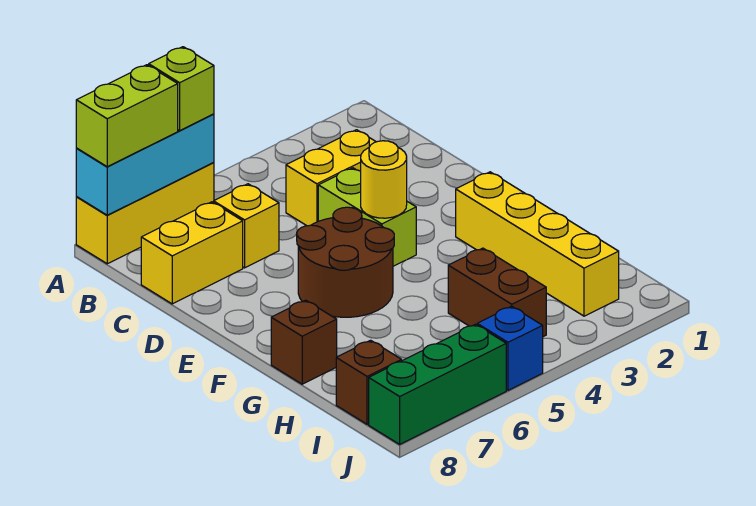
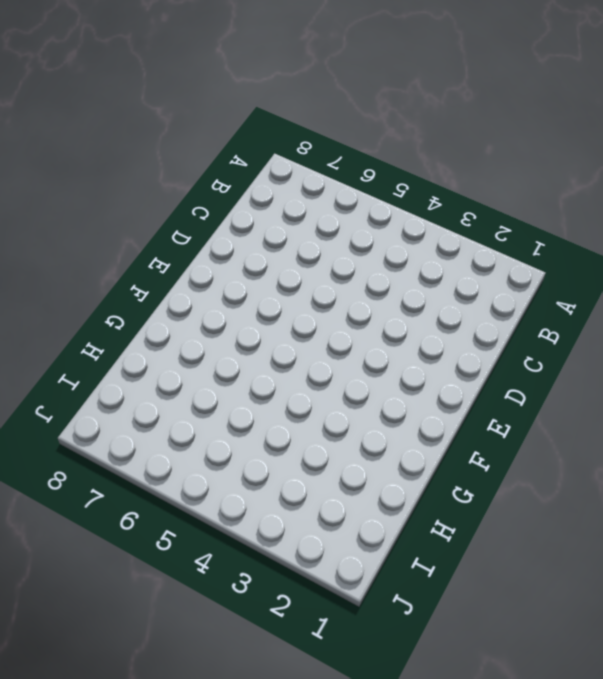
none -> yellow 1x3 brick [76,163,214,264]
none -> yellow 1x2 brick [286,130,376,226]
none -> yellow 1x1 brick [214,184,279,268]

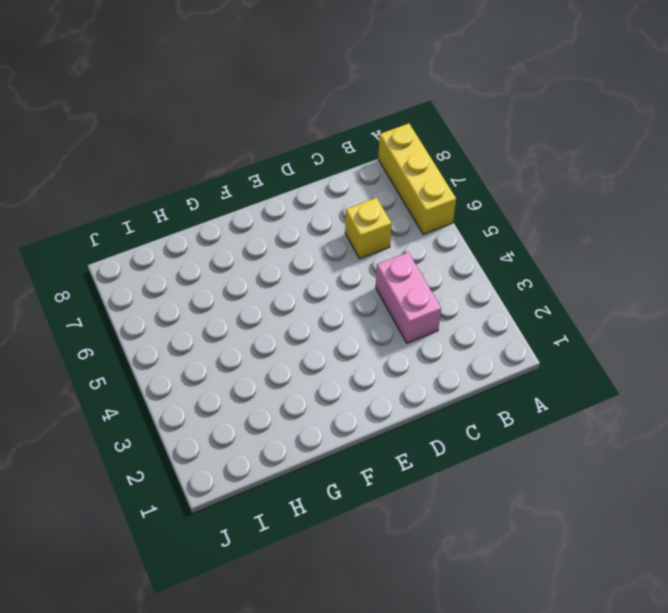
pink 1x2 brick [376,252,441,343] -> yellow 1x2 brick [286,130,376,226]
none -> yellow 1x2 brick [141,202,243,304]
none -> lime 1x2 brick [318,168,416,266]
none -> brown 2x2 round brick [297,207,394,317]

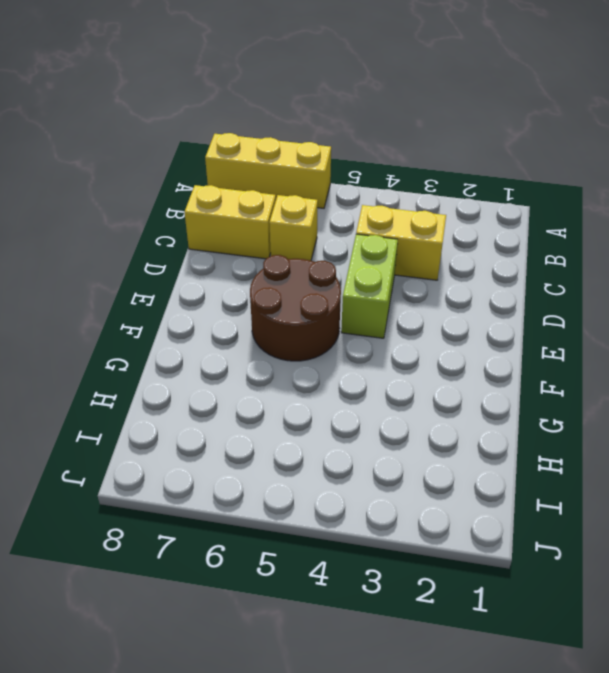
none -> yellow 1x4 brick [456,172,619,316]
none -> brown 1x1 brick [271,300,337,384]
none -> brown 1x2 brick [448,248,546,337]

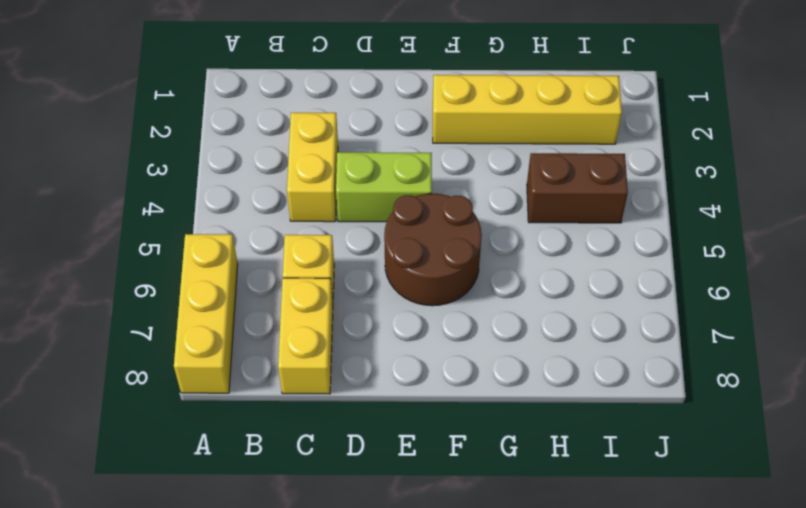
none -> brown 1x1 brick [271,300,337,384]
none -> brown 1x1 brick [336,340,402,424]
none -> blue 1x1 brick [477,306,543,390]

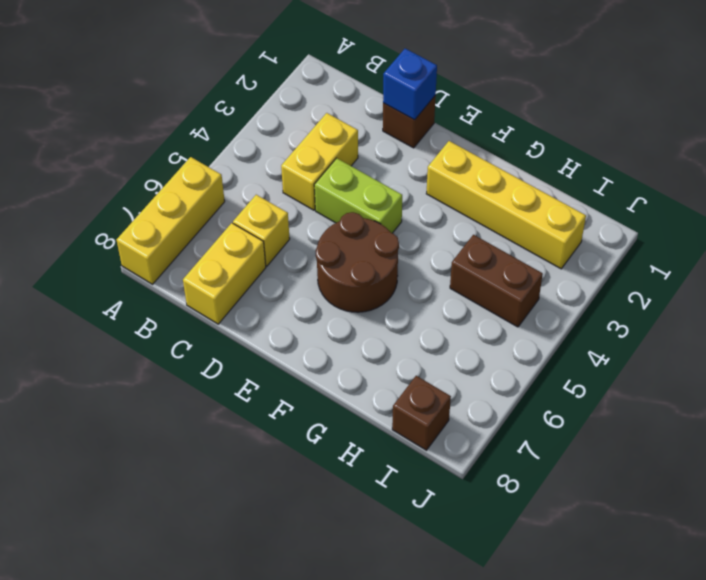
brown 1x1 brick [383,95,436,148] -> brown 1x1 brick moved to [271,300,337,384]
blue 1x1 brick [383,49,437,120] -> blue 1x1 brick moved to [477,306,543,390]
none -> green 1x3 brick [369,324,506,444]
none -> cyan 1x3 brick [76,114,214,215]
none -> yellow 1x1 round brick [361,141,407,218]

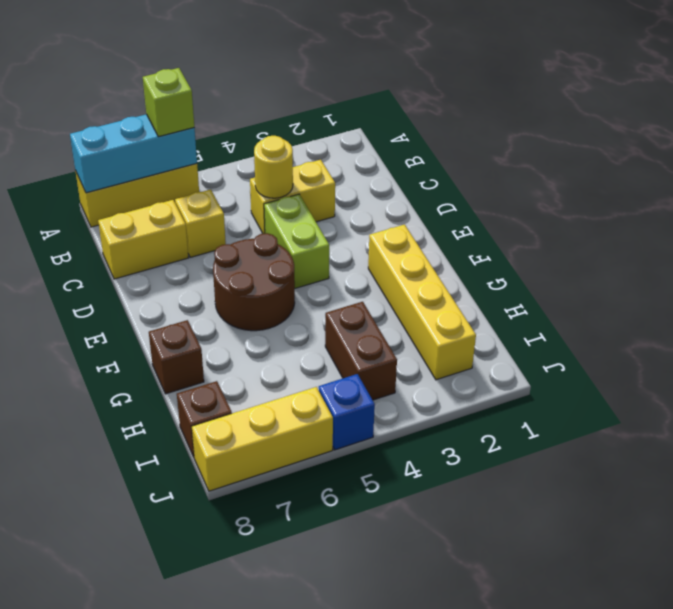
yellow 1x1 round brick [254,136,293,198] -> yellow 1x1 round brick moved to [361,141,407,218]
yellow 1x3 brick [192,387,333,491] -> green 1x3 brick [369,324,506,444]
none -> lime 1x2 brick [76,65,178,167]

